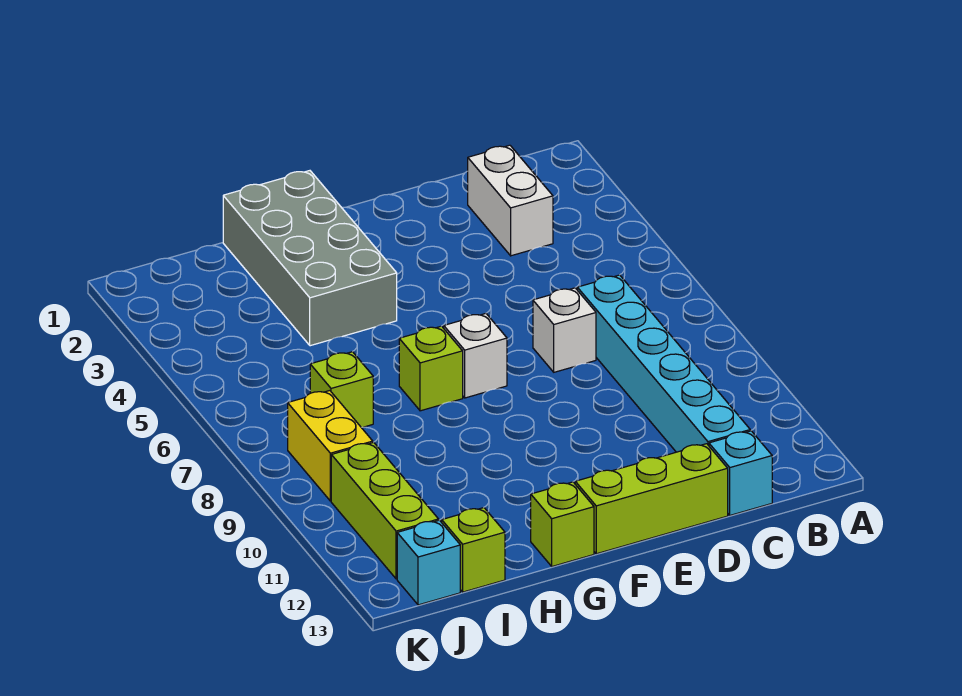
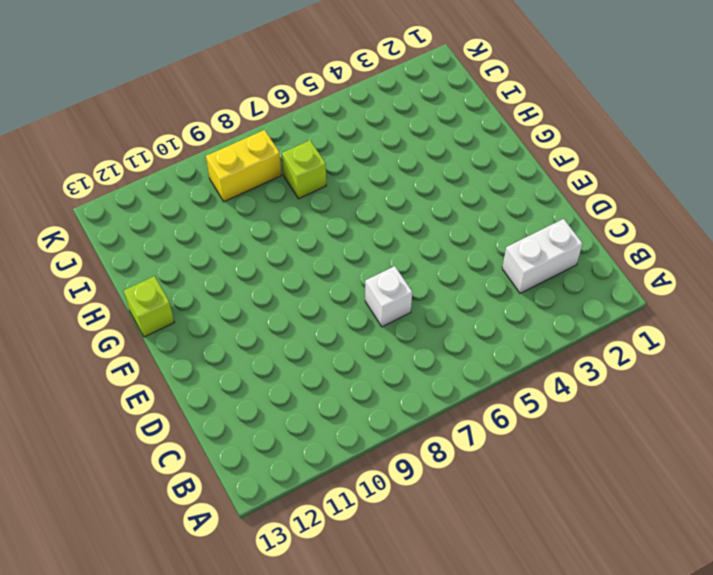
none -> cyan 1x6 brick [577,275,750,452]
none -> cyan 1x1 brick [709,431,772,515]
none -> lime 1x3 brick [575,444,728,554]

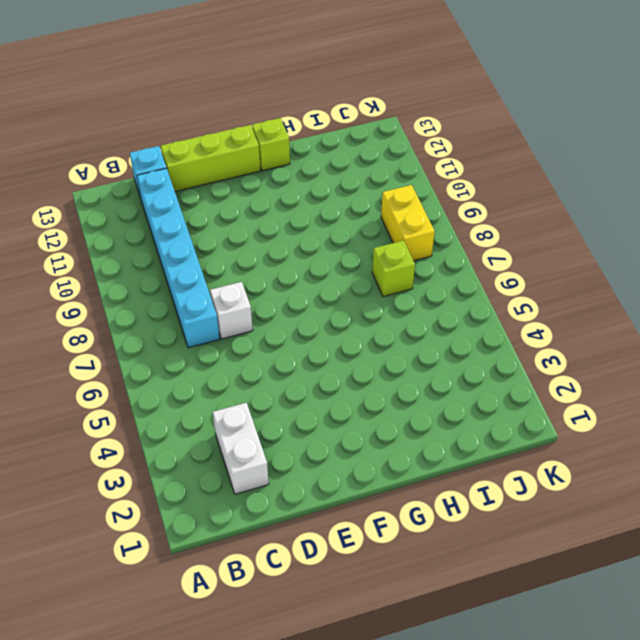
none -> white 1x1 brick [444,314,507,398]
none -> grey 2x4 brick [223,171,397,346]
none -> lime 1x1 brick [399,326,463,411]

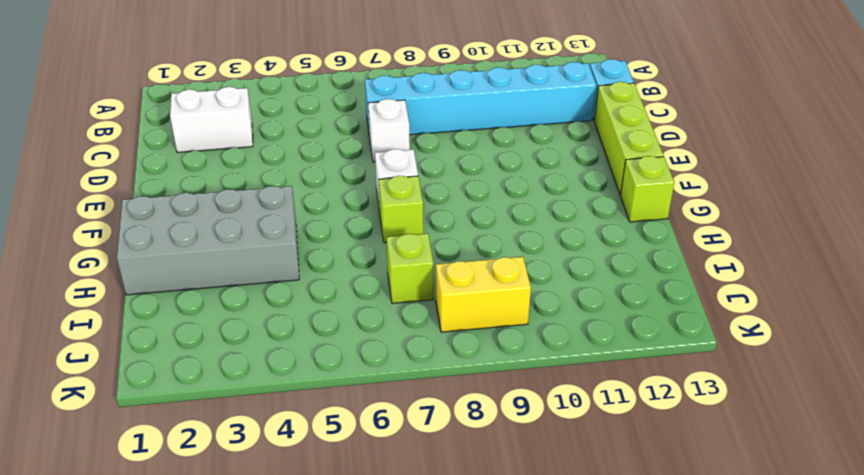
none -> lime 1x1 brick [442,508,505,592]
none -> lime 1x3 brick [331,442,439,579]
none -> cyan 1x1 brick [397,520,460,605]

